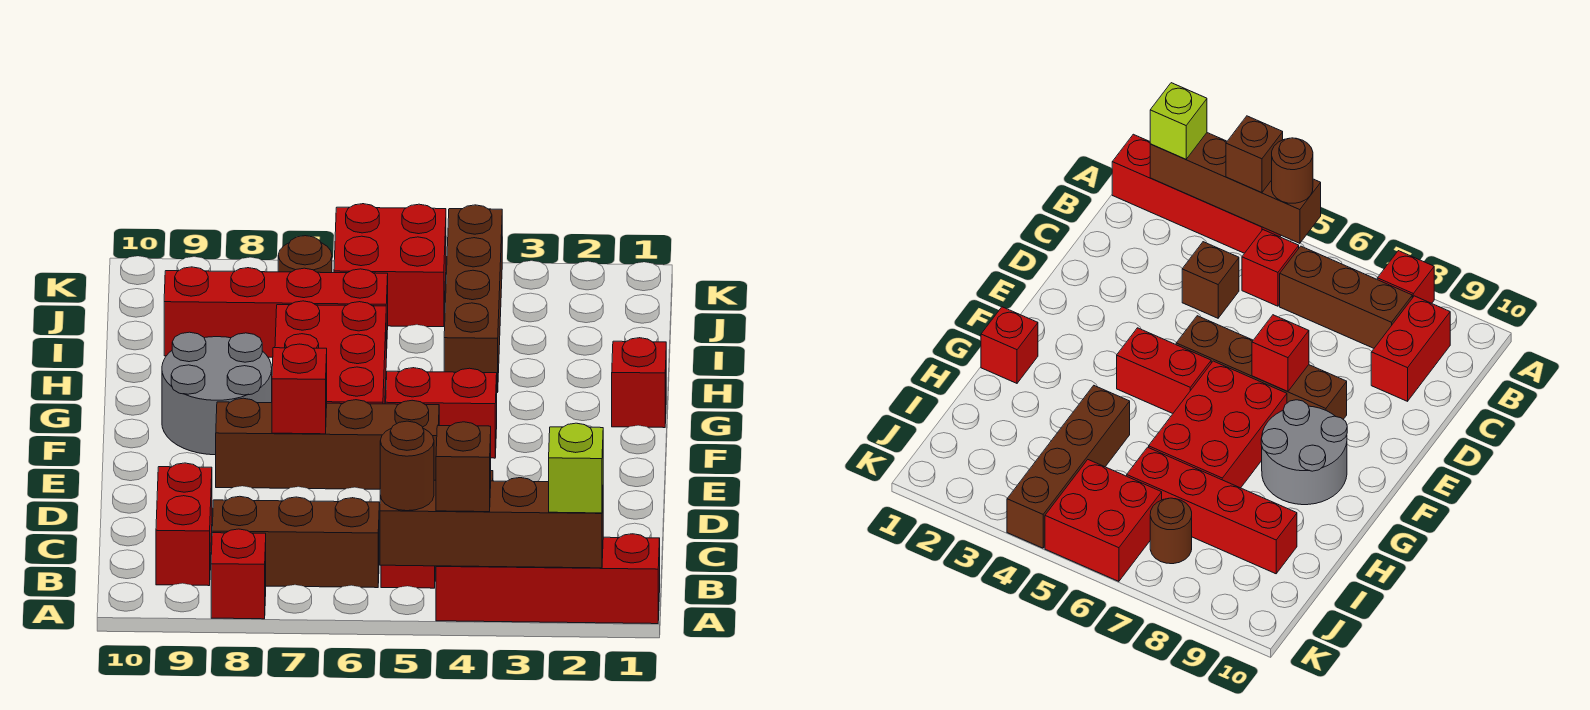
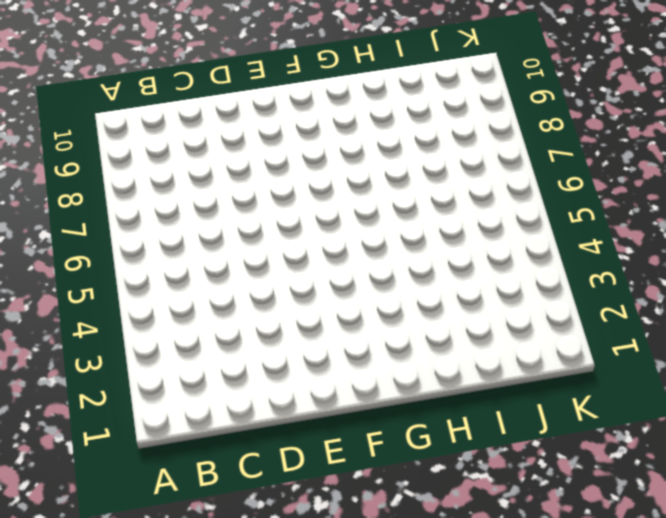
none -> red 1x4 brick [436,534,660,624]
none -> red 1x1 brick [211,529,266,619]
none -> red 1x1 brick [381,565,435,588]

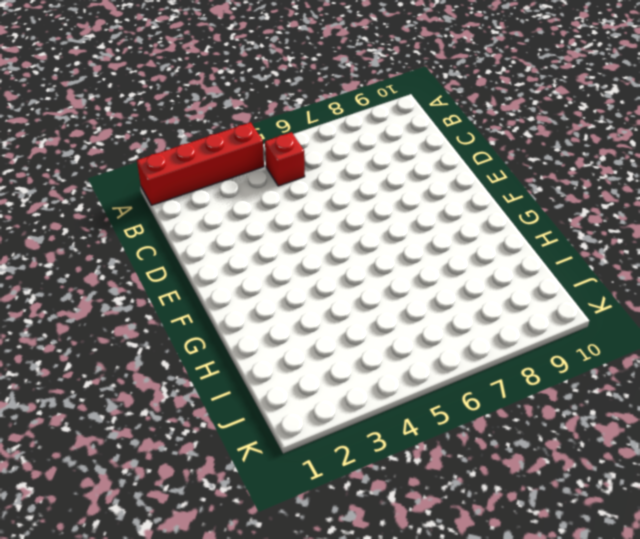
none -> red 1x1 brick [211,529,266,619]
none -> brown 1x3 brick [212,496,379,588]
none -> red 1x2 brick [156,463,212,586]

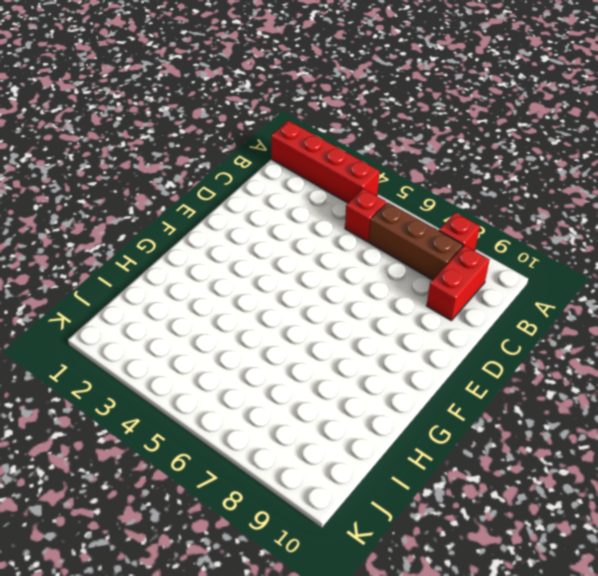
none -> brown 1x1 brick [1182,242,1239,318]
none -> brown 1x4 brick [216,398,439,489]
none -> red 1x2 brick [386,368,497,458]

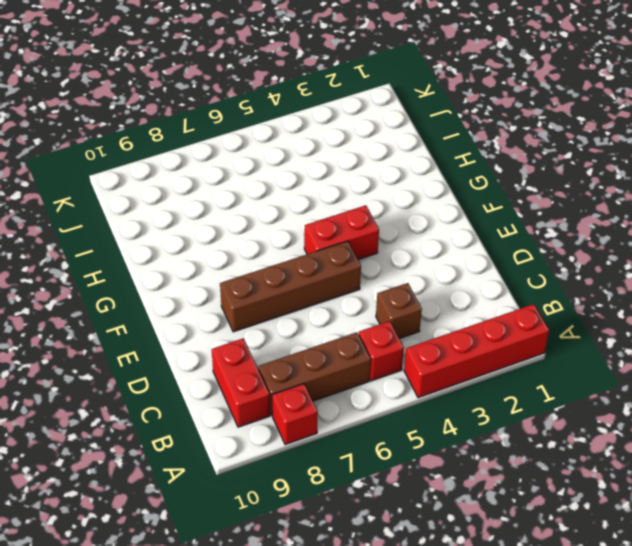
none -> red 2x3 brick [275,301,386,404]
none -> grey 2x2 round brick [162,332,272,455]
none -> red 1x1 brick [612,338,666,428]

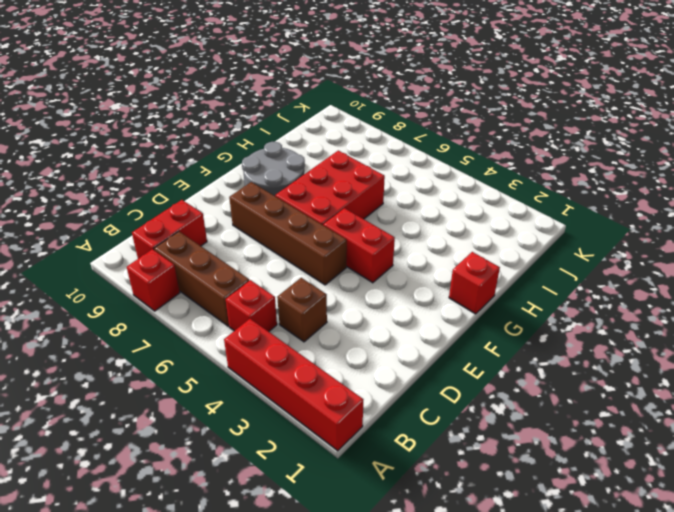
none -> brown 1x4 brick [444,205,502,392]
none -> red 1x4 brick [164,267,388,358]
none -> red 2x2 brick [334,204,446,327]

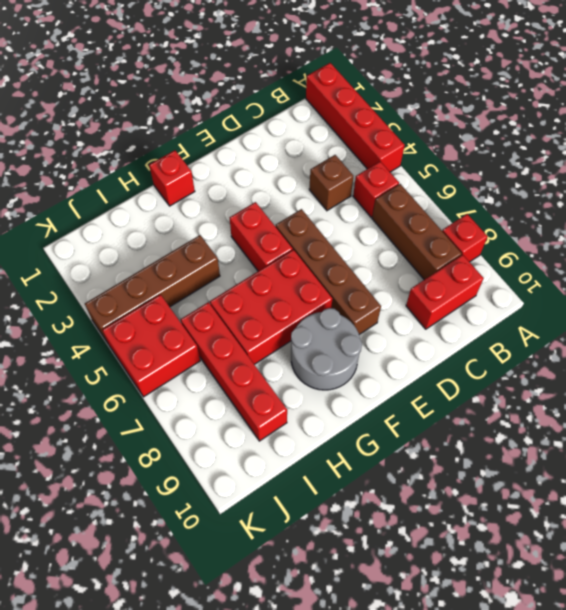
none -> brown 1x1 round brick [278,236,332,273]
none -> brown 1x4 brick [380,478,603,568]
none -> red 1x1 brick [272,344,327,434]

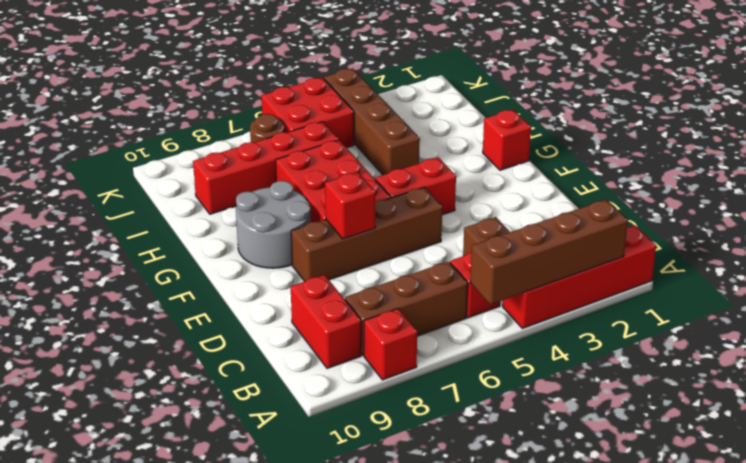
none -> lime 1x1 brick [549,423,603,513]
none -> brown 1x1 brick [436,422,491,512]
none -> brown 1x1 round brick [380,421,434,511]

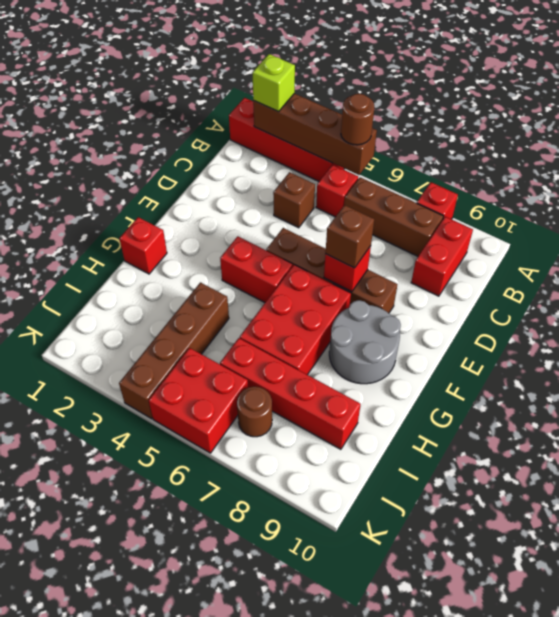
brown 1x1 brick [325,205,374,268] -> brown 1x1 brick moved to [436,422,491,512]

